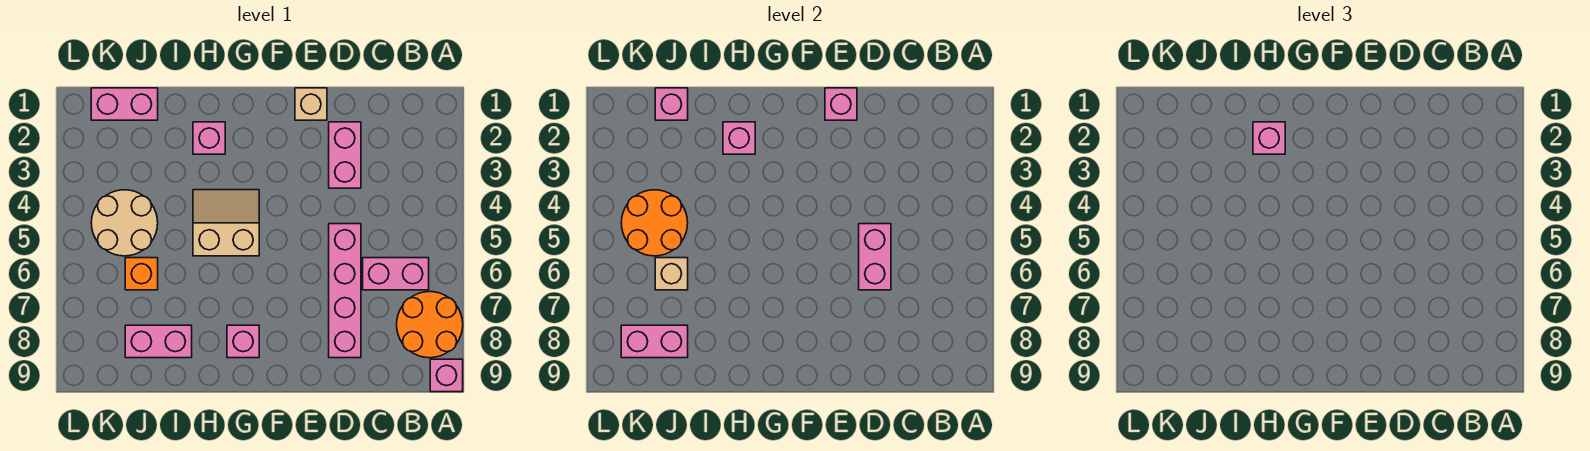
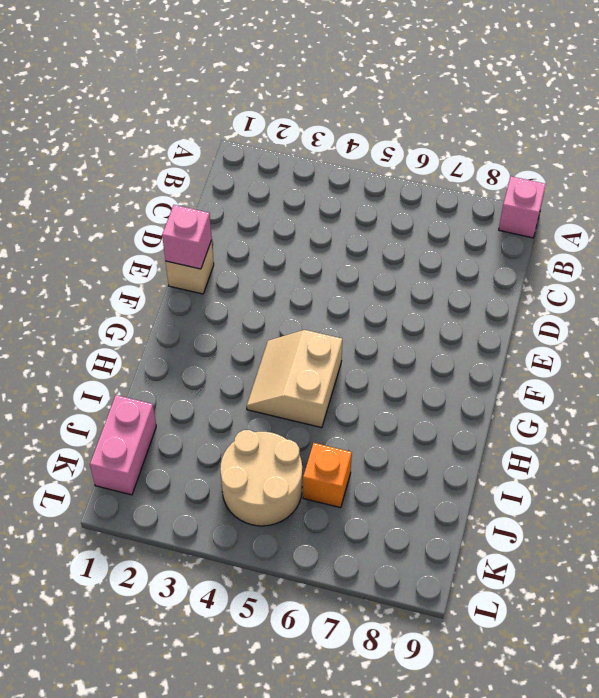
none -> orange 2x2 round brick [397,292,463,358]
none -> pink 1x2 brick [363,258,429,290]
none -> pink 1x2 brick [329,122,361,188]

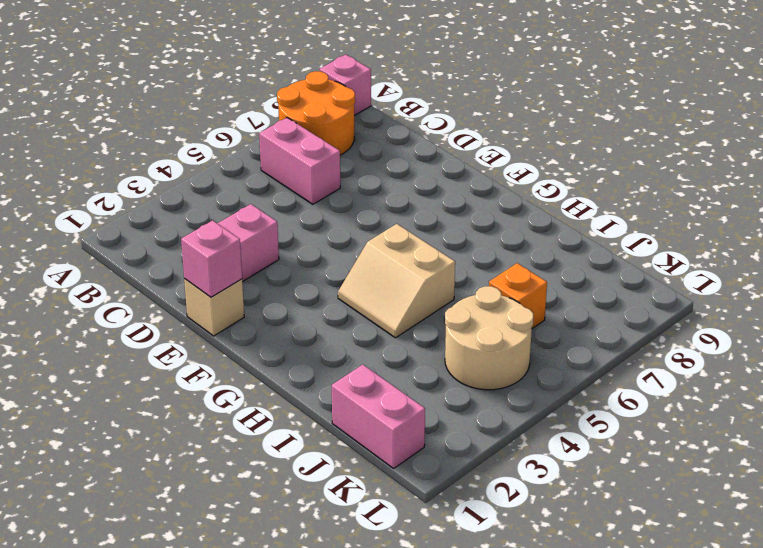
none -> pink 1x4 brick [329,224,361,358]
none -> pink 1x1 brick [227,325,259,358]
none -> pink 1x1 brick [193,122,225,154]

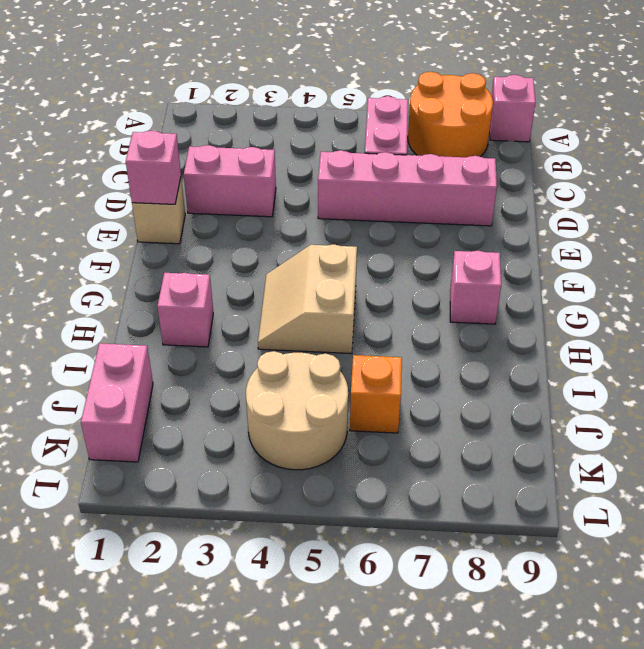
none -> pink 1x2 brick [125,325,192,358]
none -> pink 1x2 brick [859,224,891,290]
none -> pink 1x1 brick [723,122,755,154]

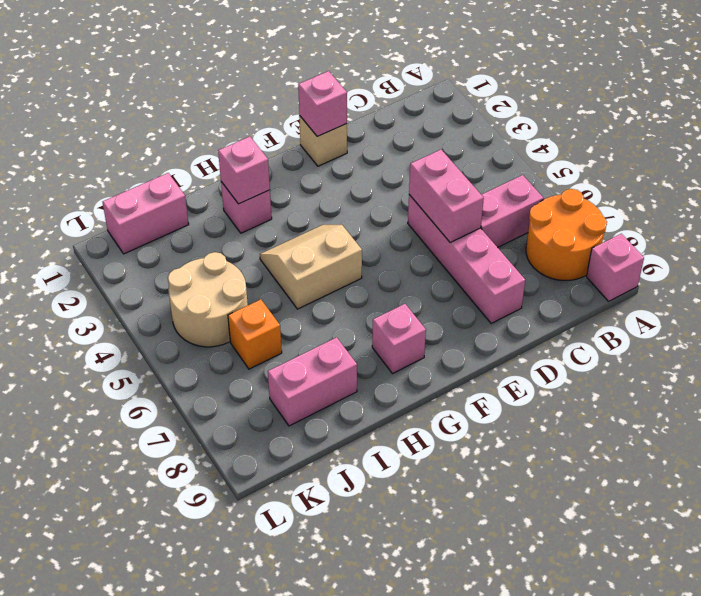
none -> pink 1x2 brick [329,122,361,188]
none -> pink 1x1 brick [655,88,688,120]
none -> orange 2x2 round brick [621,190,688,256]

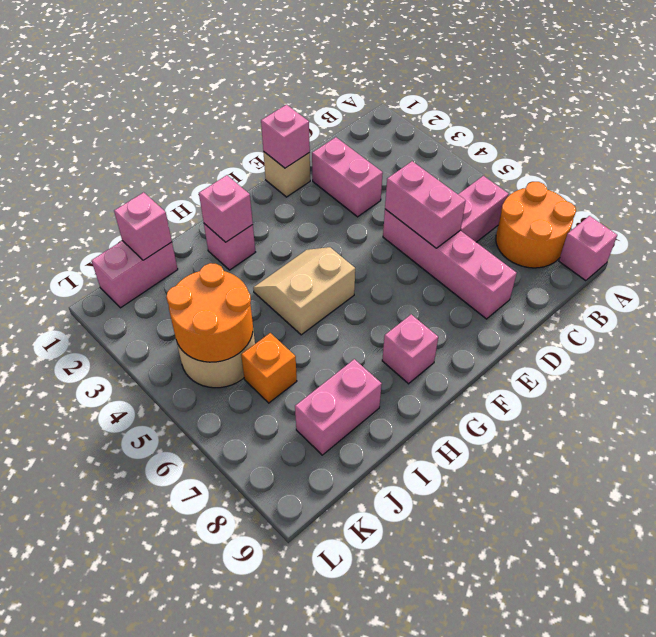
none -> tan 1x1 brick [655,258,688,290]
none -> pink 1x2 brick [621,325,688,358]
none -> pink 1x1 brick [1253,122,1285,154]

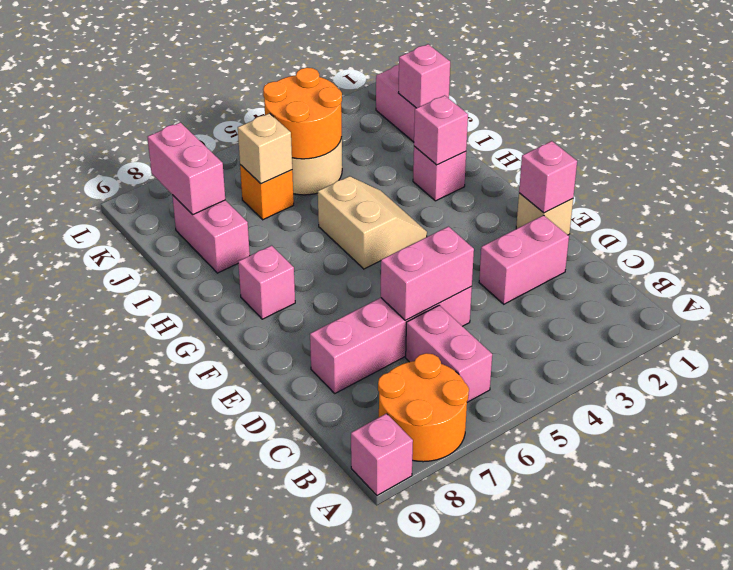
none -> pink 1x1 brick [1253,122,1285,154]

